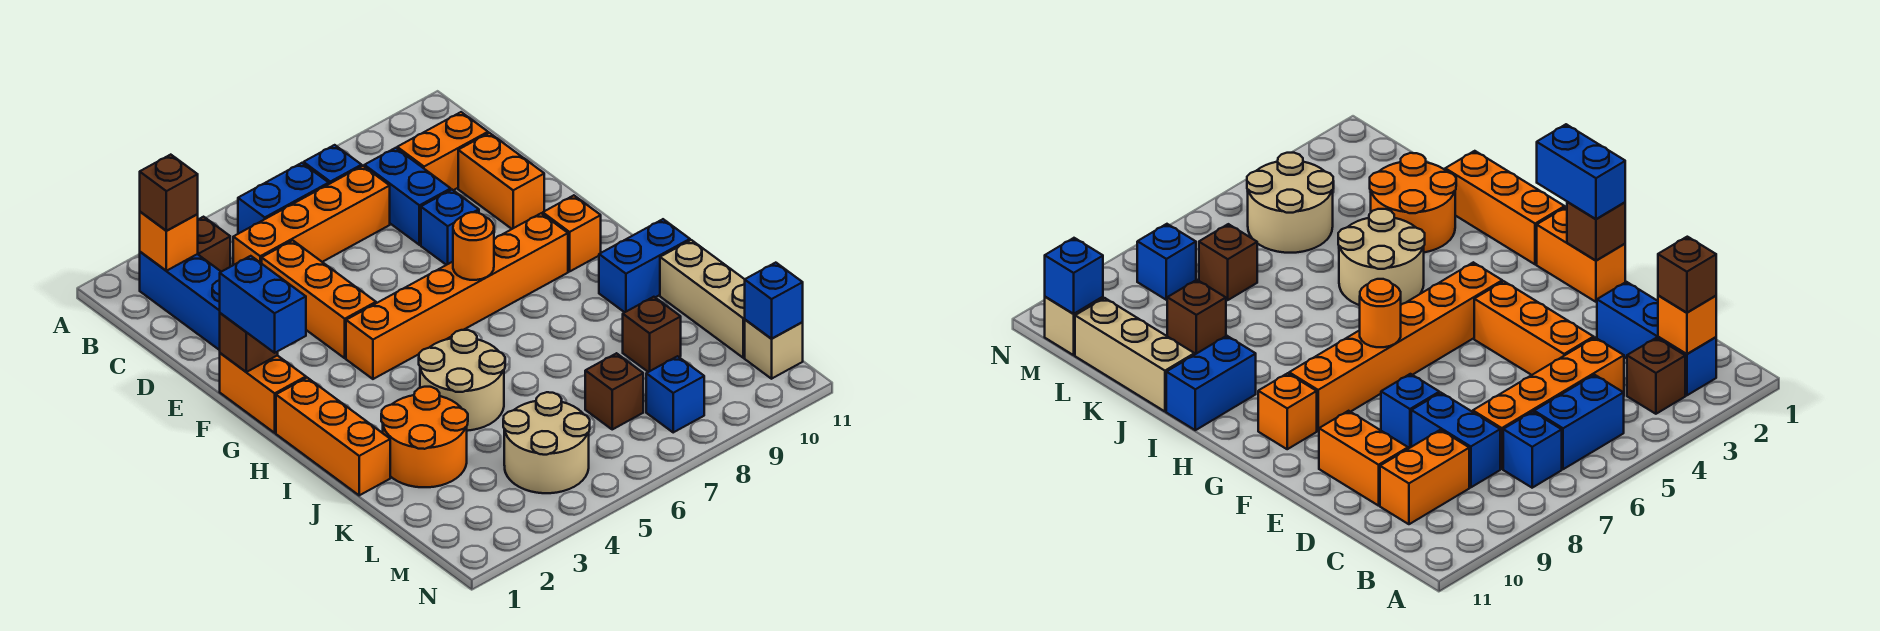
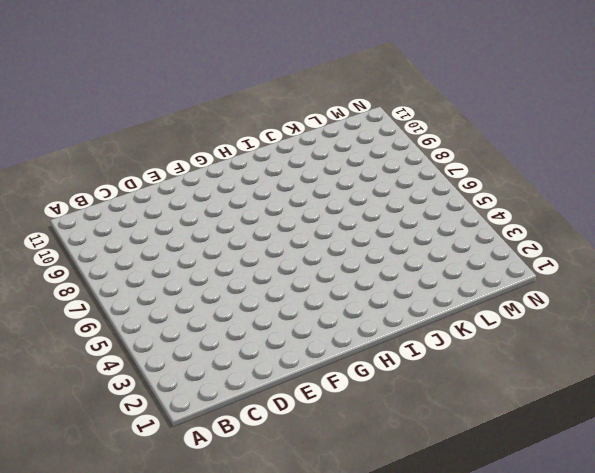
none -> blue 1x3 brick [140,252,221,350]
none -> brown 1x1 brick [198,217,230,272]
none -> blue 1x2 brick [238,163,329,234]

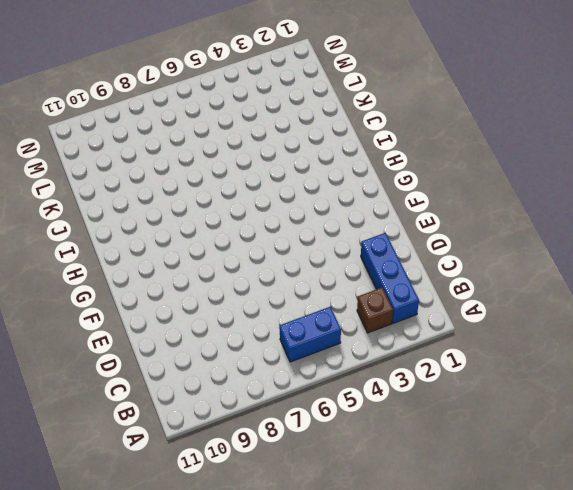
none -> blue 1x1 brick [304,145,362,184]
none -> orange 1x4 brick [233,166,390,265]
none -> blue 1x2 brick [364,148,451,245]

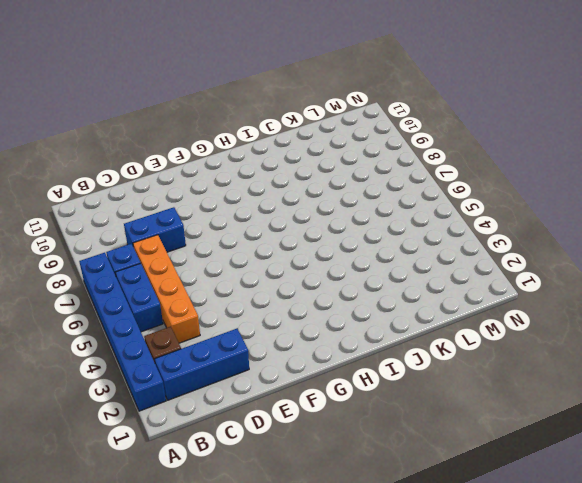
blue 1x6 brick [79,253,166,411] -> none
none -> orange 1x2 brick [397,112,488,190]
none -> orange 1x3 brick [262,240,376,358]
none -> orange 1x2 brick [458,133,544,229]

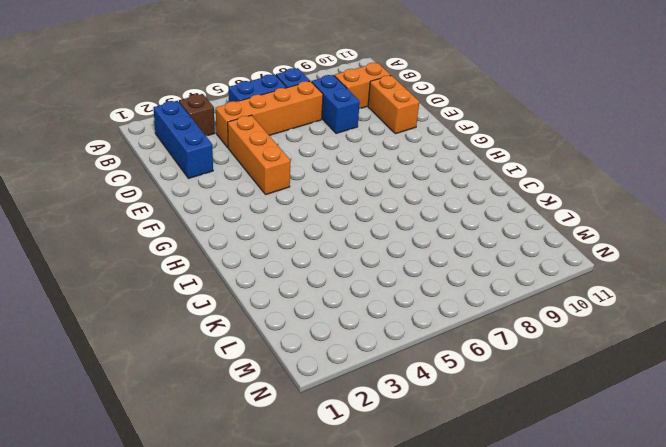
none -> blue 1x1 brick [421,190,479,265]
none -> orange 1x2 brick [220,353,306,433]
none -> orange 1x6 brick [346,213,568,379]

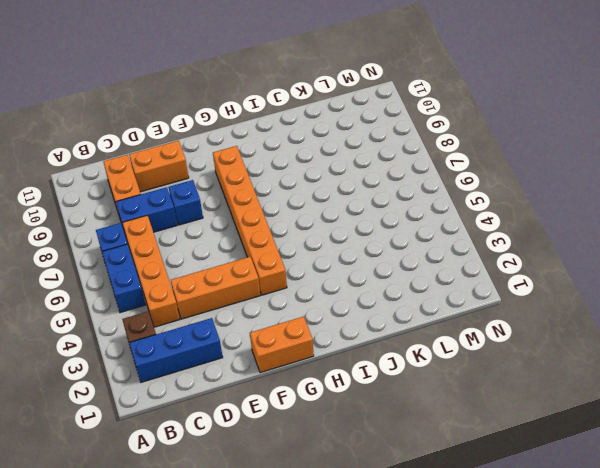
none -> orange 1x1 brick [543,195,601,271]
none -> orange 1x3 brick [276,378,390,495]
none -> tan 2x2 round brick [419,330,505,431]

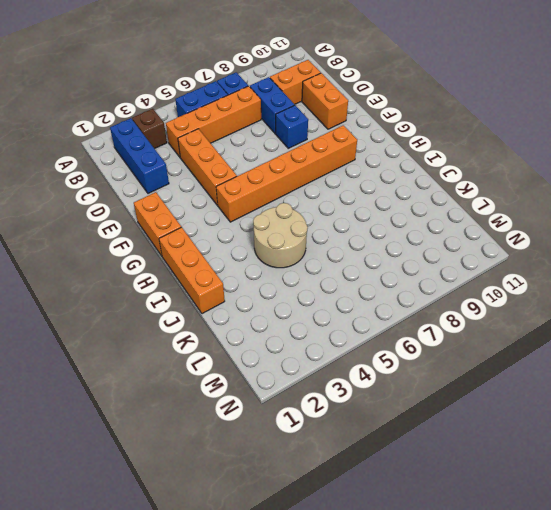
none -> orange 1x1 brick [543,195,601,271]
none -> blue 1x2 brick [599,219,690,312]
none -> orange 2x2 round brick [381,387,468,487]

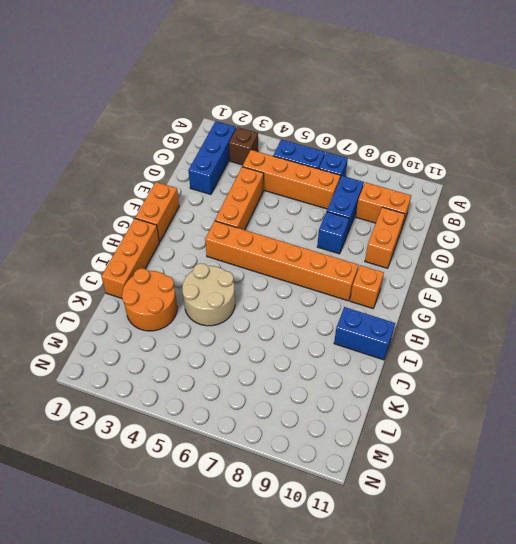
none -> tan 1x3 brick [660,240,745,358]
none -> brown 1x1 brick [623,297,681,372]
none -> tan 2x2 round brick [503,392,590,493]

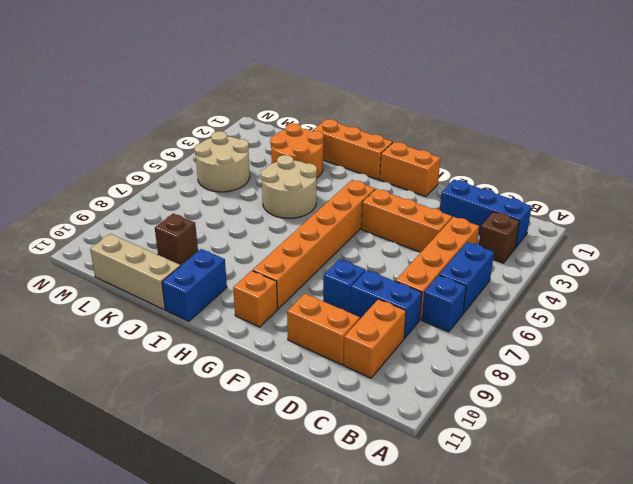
none -> brown 1x1 brick [585,353,643,429]
none -> blue 1x1 brick [646,356,704,432]
none -> tan 1x1 brick [745,320,803,379]

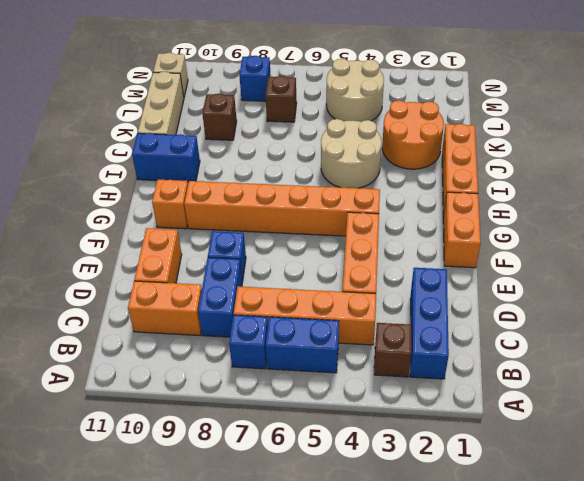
none -> orange 1x1 brick [140,212,198,271]
none -> brown 1x1 brick [220,313,278,372]
none -> orange 1x1 round brick [453,212,494,280]

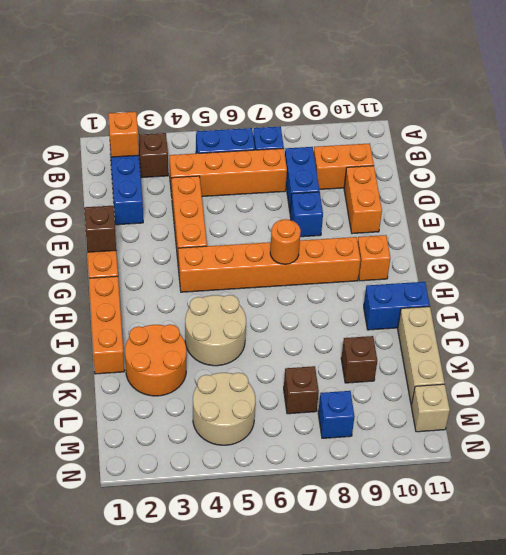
none -> blue 1x1 brick [745,263,803,339]
none -> brown 1x1 brick [140,155,198,231]
none -> blue 1x2 brick [220,256,306,353]

